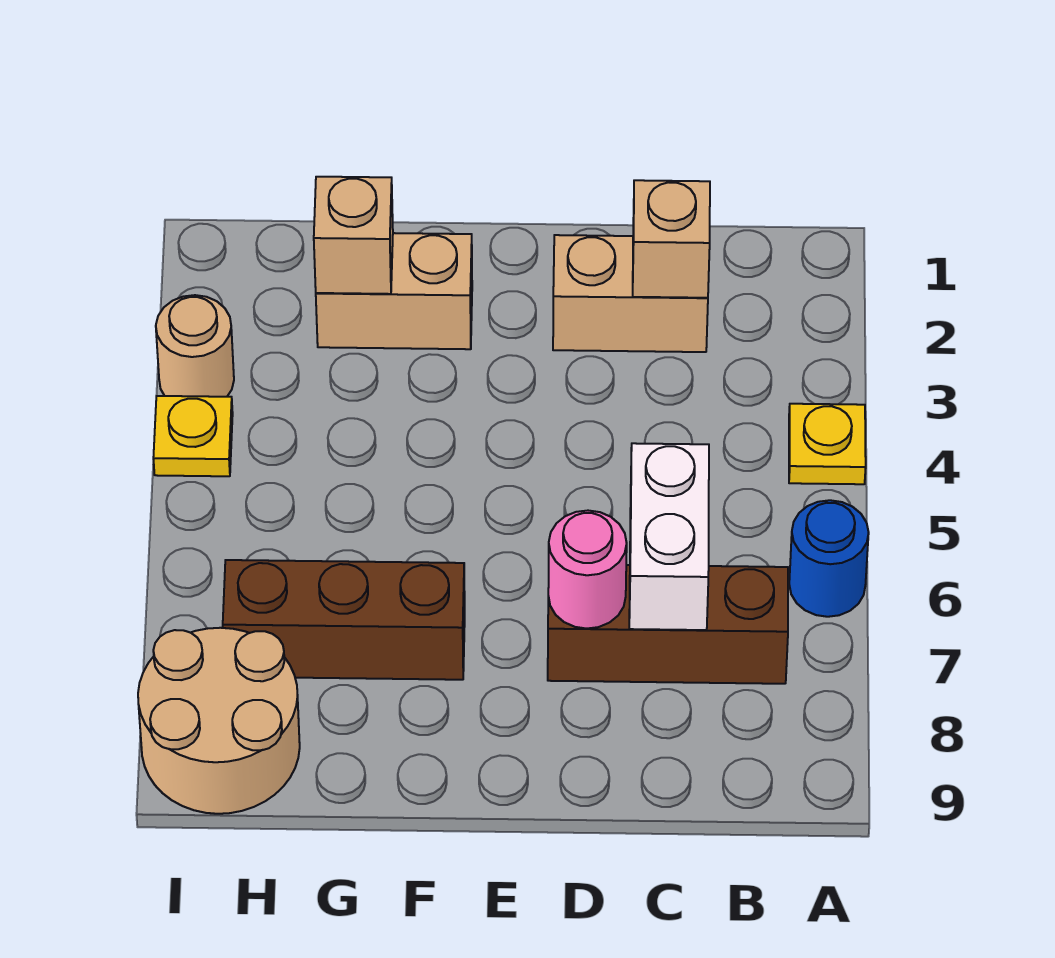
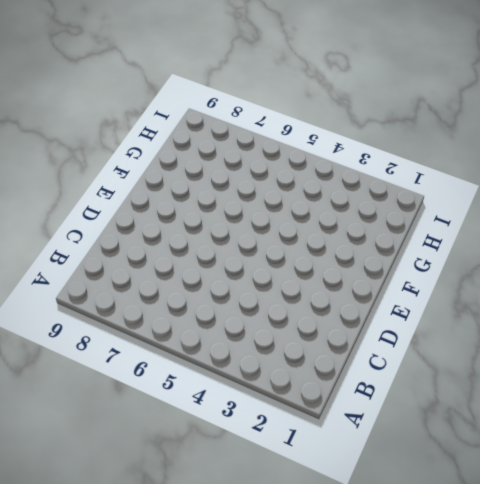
none -> yellow 1x1 plate [789,404,866,484]
none -> blue 1x1 round brick [789,500,869,617]
none -> brown 1x3 brick [548,565,788,684]

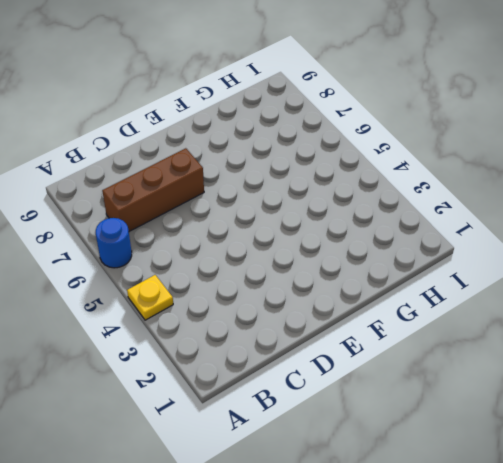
none -> tan 1x2 brick [553,235,708,352]
none -> tan 1x2 brick [316,233,472,349]
none -> brown 1x3 brick [223,560,465,680]

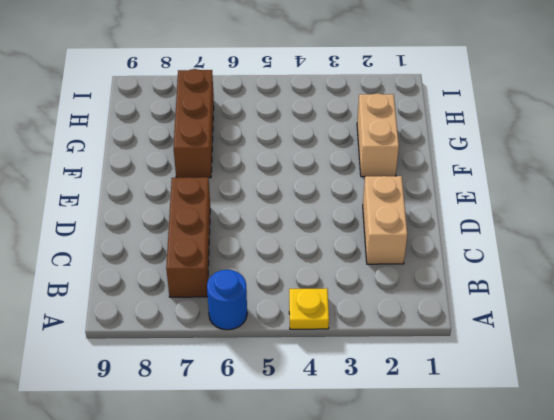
none -> tan 2x2 round brick [138,628,300,814]
none -> tan 1x1 round brick [156,295,234,397]
none -> yellow 1x1 plate [153,396,233,476]

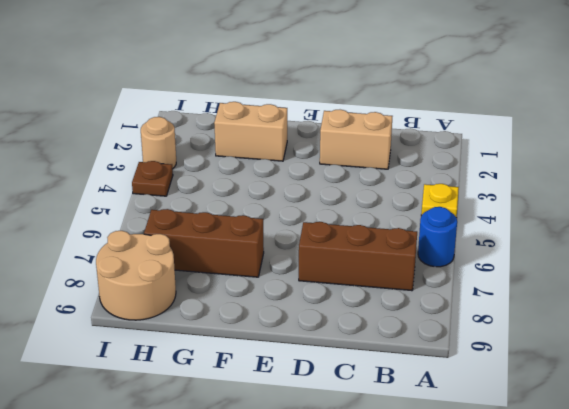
brown 1x1 plate [132,161,173,196] -> yellow 1x1 plate [153,396,233,476]
none -> tan 1x1 brick [633,180,710,298]
none -> white 1x2 brick [629,443,709,630]
none -> pink 1x1 round brick [548,511,627,629]

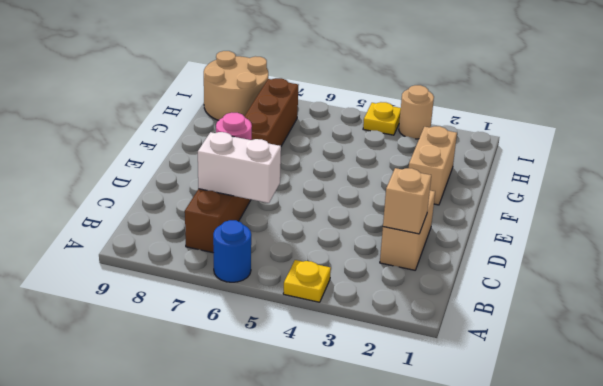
none -> tan 1x1 brick [314,177,393,294]

